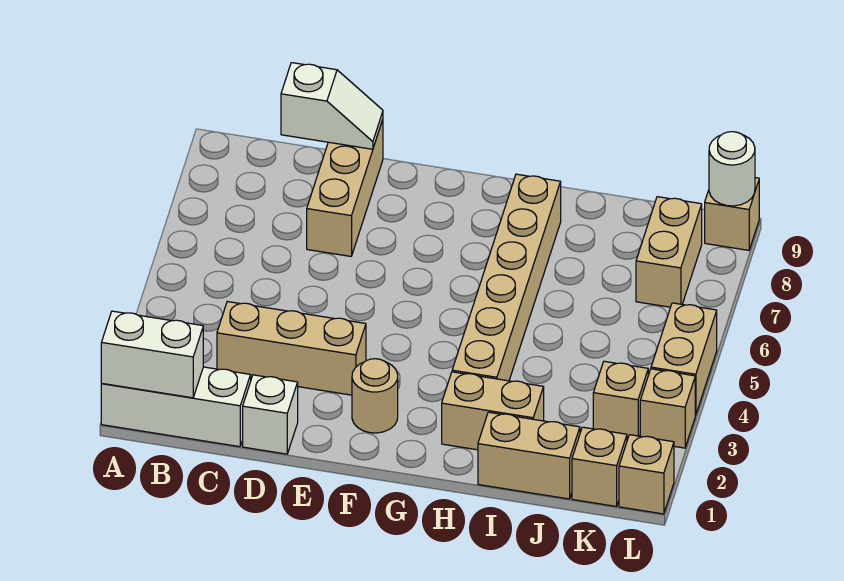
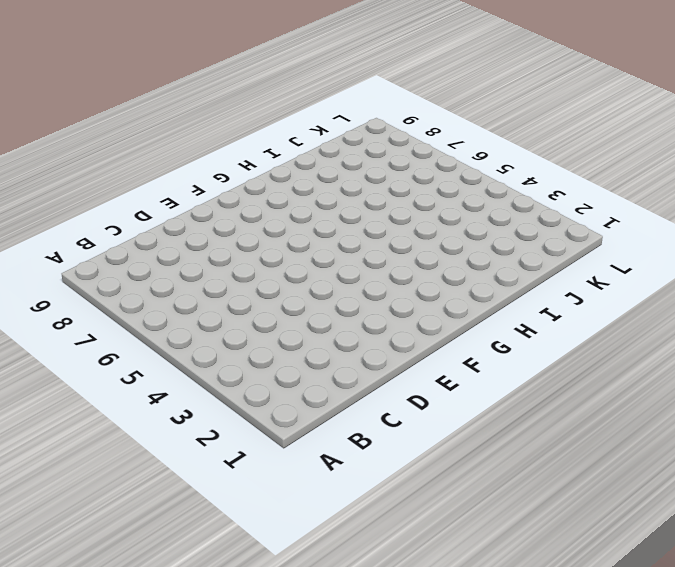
none -> white 1x3 brick [101,367,251,447]
none -> tan 1x3 brick [217,302,366,395]
none -> white 1x1 brick [243,375,298,454]

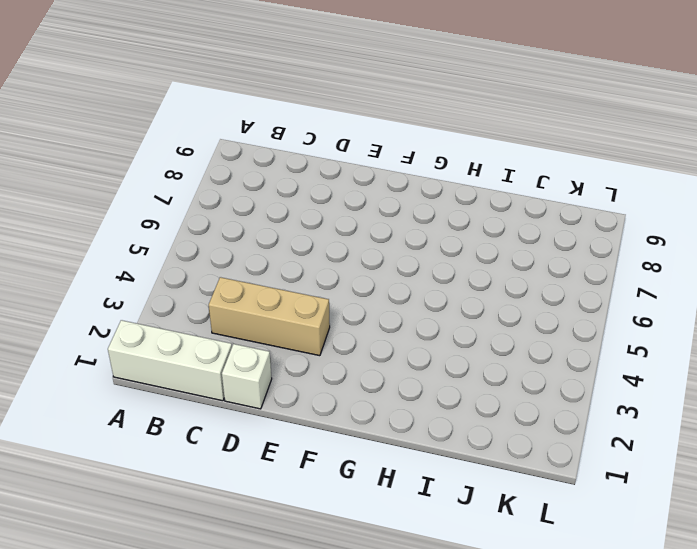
none -> tan 1x3 brick [307,120,383,256]
none -> tan 1x1 round brick [352,359,398,433]
none -> tan 1x2 brick [442,372,544,450]

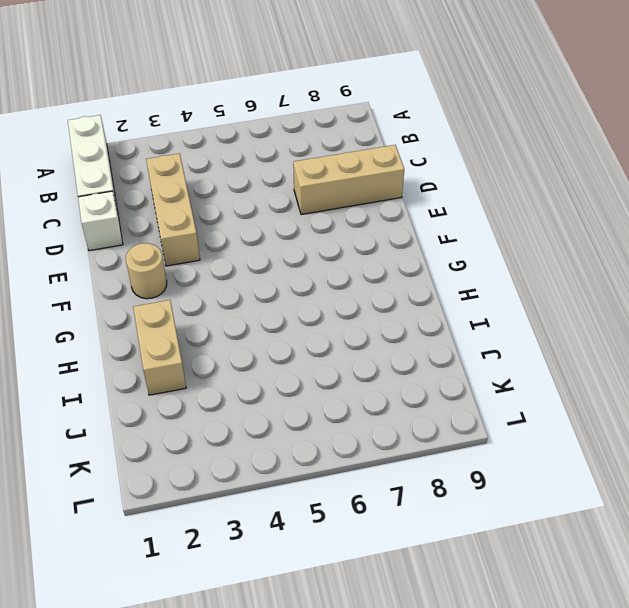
none -> tan 1x6 brick [452,174,561,381]
none -> tan 1x2 brick [478,412,580,499]
none -> tan 1x1 brick [572,427,627,506]

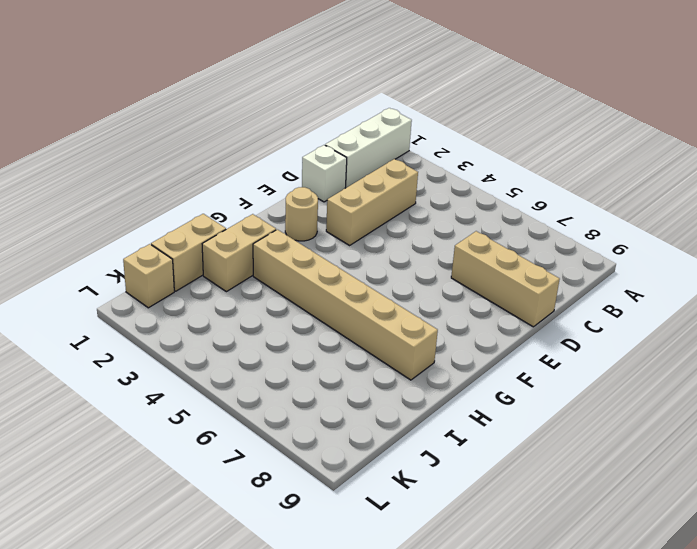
none -> tan 1x1 brick [593,361,648,439]
none -> tan 1x2 brick [636,197,702,307]
none -> tan 1x1 brick [619,435,674,514]

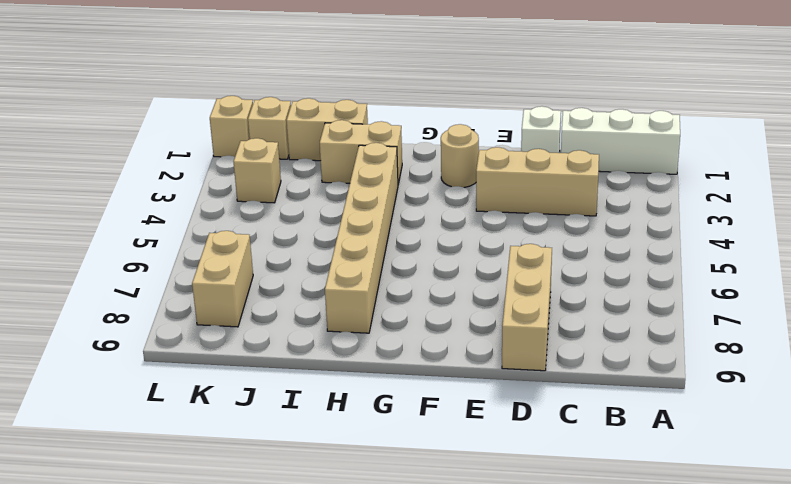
none -> tan 1x1 brick [640,369,695,448]
none -> tan 1x2 brick [651,303,717,415]
none -> tan 1x1 brick [705,178,759,250]

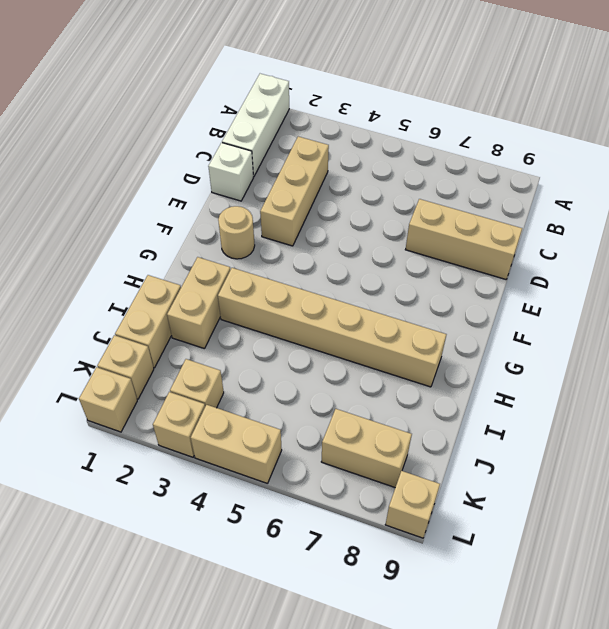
none -> white 1x2 brick [101,311,203,398]
none -> white 1x2 slope [281,63,383,149]
none -> white 1x1 round brick [709,132,755,206]

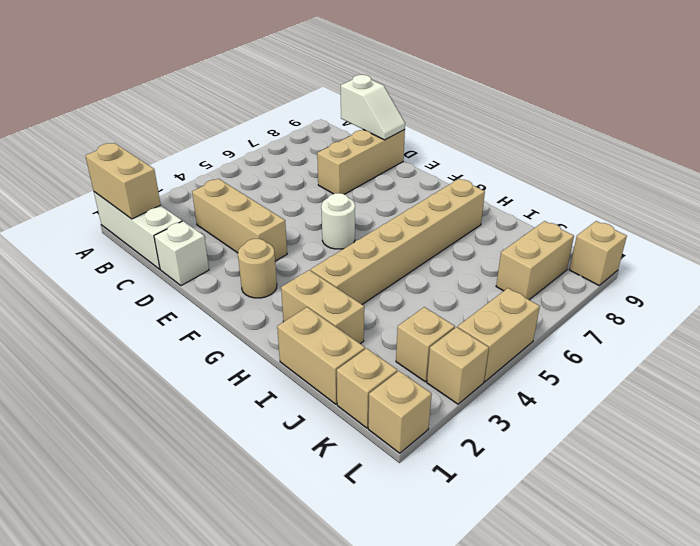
tan 1x2 brick [85,143,161,219] -> white 1x2 brick [101,311,203,398]
white 1x1 round brick [321,193,355,249] -> white 1x1 round brick moved to [709,132,755,206]

